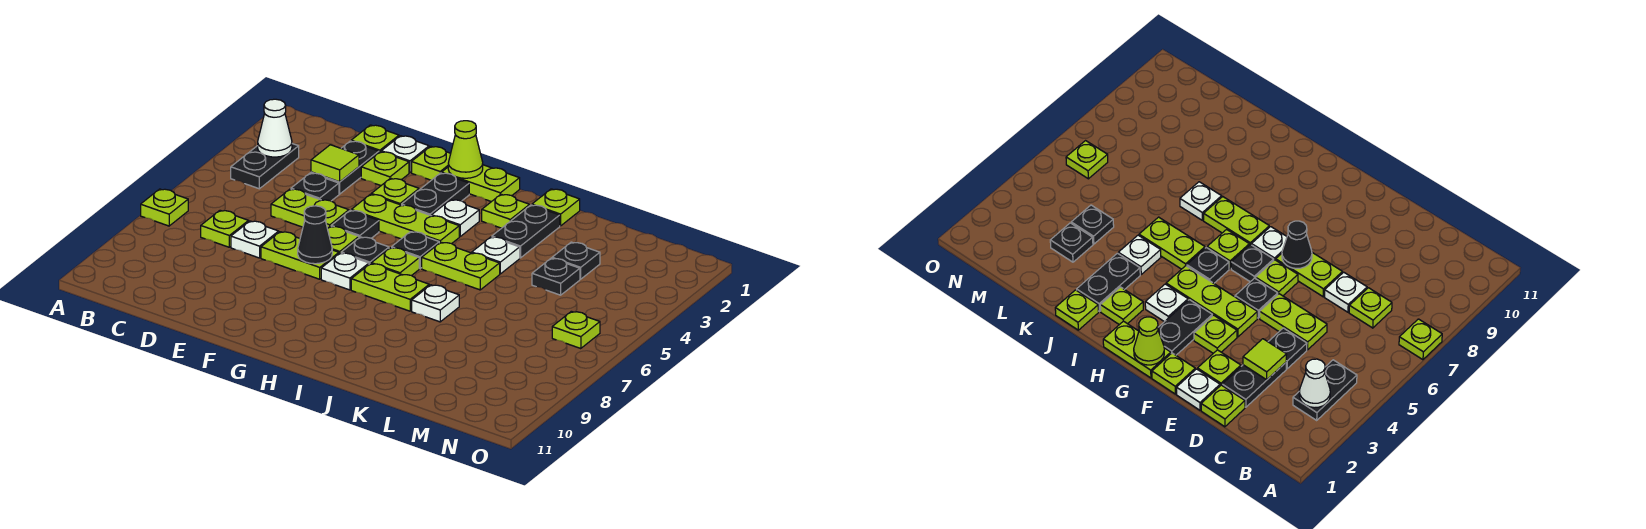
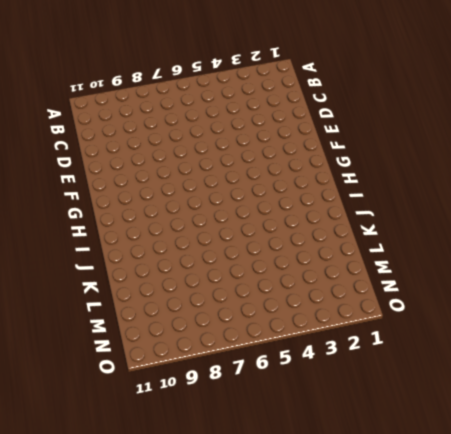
none -> lime 1x1 plate [141,189,188,226]
none -> black 1x2 plate [231,144,299,189]
none -> lime 1x1 plate [201,210,249,247]
none -> lime 1x1 plate [351,125,399,152]

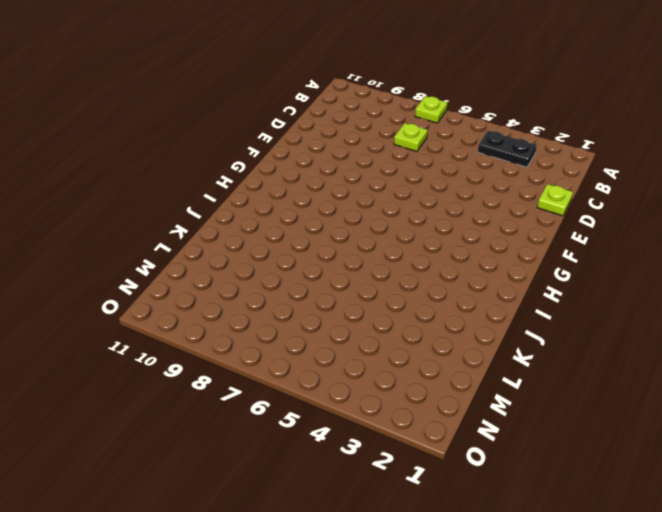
none -> black 1x2 plate [311,141,379,194]
none -> black 1x1 plate [291,173,339,201]
none -> lime 1x2 plate [271,189,349,228]
none -> white 1x1 plate [231,221,279,258]

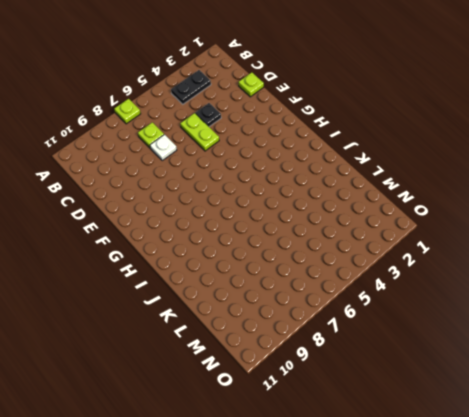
none -> black 1x2 plate [311,141,379,194]
none -> white 1x1 plate [381,136,429,173]
none -> lime 1x1 plate [361,152,409,186]
none -> lime 1x2 plate [261,232,339,279]

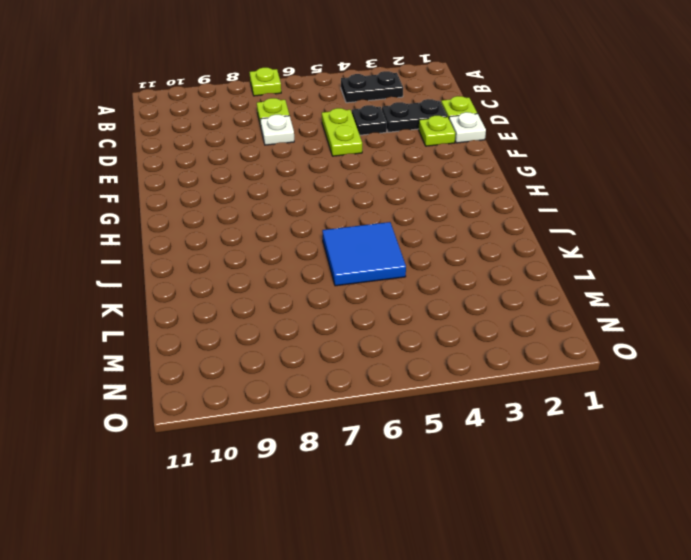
blue 2x2 tile [322,222,406,286] -> lime 1x2 plate [422,242,500,290]
none -> lime 1x2 plate [261,232,339,279]
none -> lime 1x1 plate [412,146,451,180]
none -> lime 1x1 plate [371,178,419,205]
none -> lime 1x3 plate [351,194,459,244]

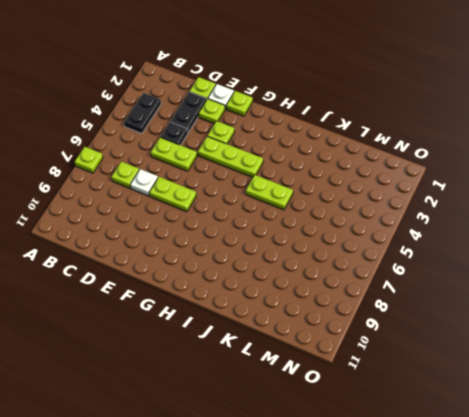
none -> black 1x1 plate [331,210,379,238]
none -> lime 1x1 plate [327,226,359,254]
none -> lime 1x2 plate [442,165,520,202]
none -> black 1x2 plate [402,173,469,216]

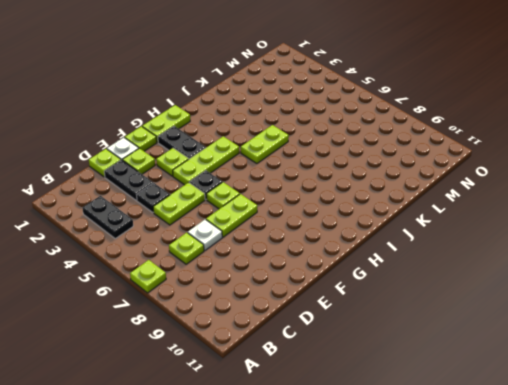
none -> black 1x1 plate [341,237,389,264]
none -> white 1x1 plate [321,253,369,290]
none -> white 1x1 plate [432,200,479,237]
none -> black 1x1 plate [392,232,439,269]

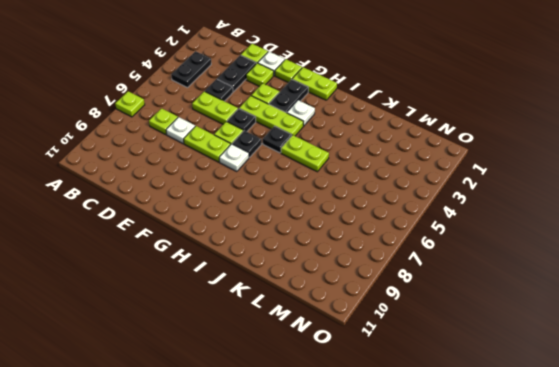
none -> lime 1x1 plate [371,248,419,276]
none -> lime 1x2 plate [351,264,429,311]
none -> lime 1x1 plate [482,194,530,228]
none -> lime 1x1 plate [532,189,580,226]

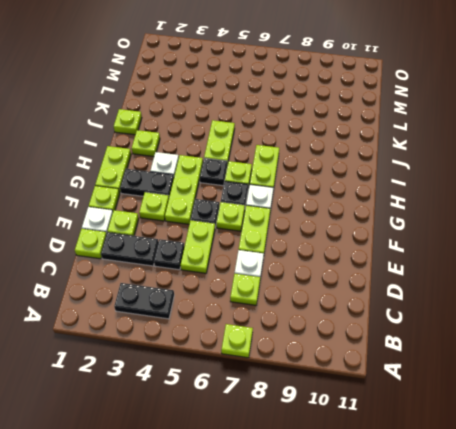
none -> black 1x2 plate [492,205,560,258]
none -> white 1x1 plate [472,237,520,274]
none -> white 1x1 plate [412,285,459,322]
none -> black 1x1 plate [552,242,600,279]

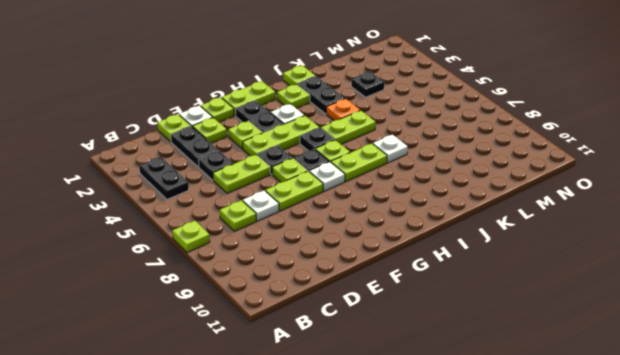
orange 1x1 plate [326,99,360,120] -> white 1x1 plate [472,237,520,274]
none -> black 1x1 plate [532,258,580,295]
none -> lime 1x1 plate [552,311,600,349]
none -> white 1x1 cone [258,99,292,157]
none -> lime 1x1 tile [311,145,359,182]

